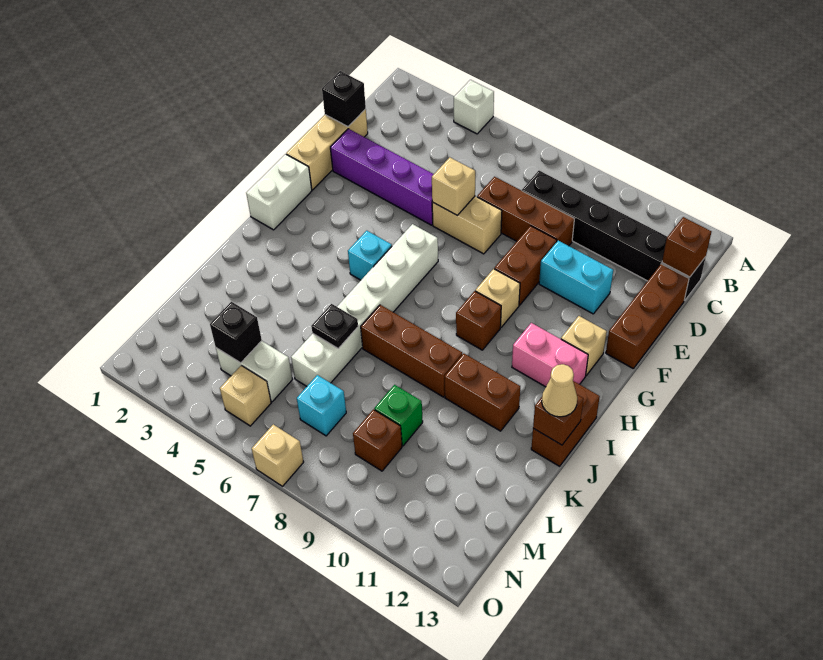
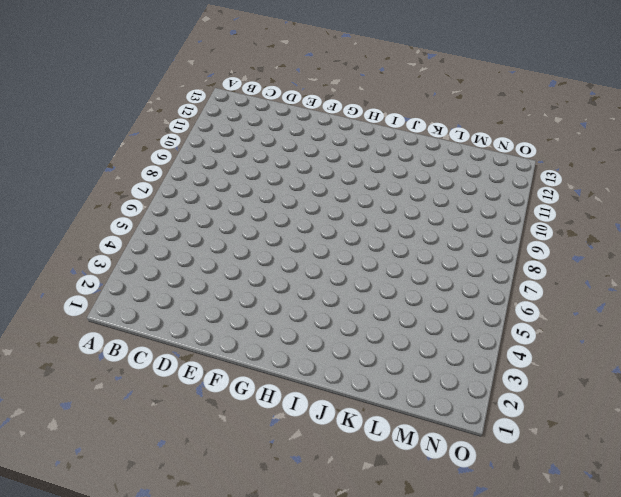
none -> white 1x1 brick [454,80,494,134]
none -> black 1x6 brick [522,171,706,301]
none -> tan 1x3 brick [286,109,368,190]
none -> brown 1x3 brick [477,177,574,246]

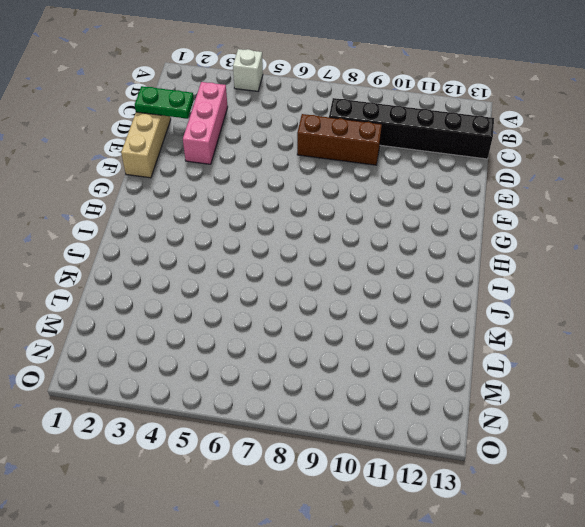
pink 1x3 brick [183,82,228,164] -> purple 1x4 brick [330,129,434,225]
green 1x2 plate [135,86,194,119] -> black 1x1 brick [322,71,366,126]
none -> brown 1x3 brick [606,264,689,368]
none -> tan 1x2 brick [432,196,502,254]
none -> brown 1x2 brick [494,226,557,305]
none -> cyan 1x2 brick [539,241,613,314]

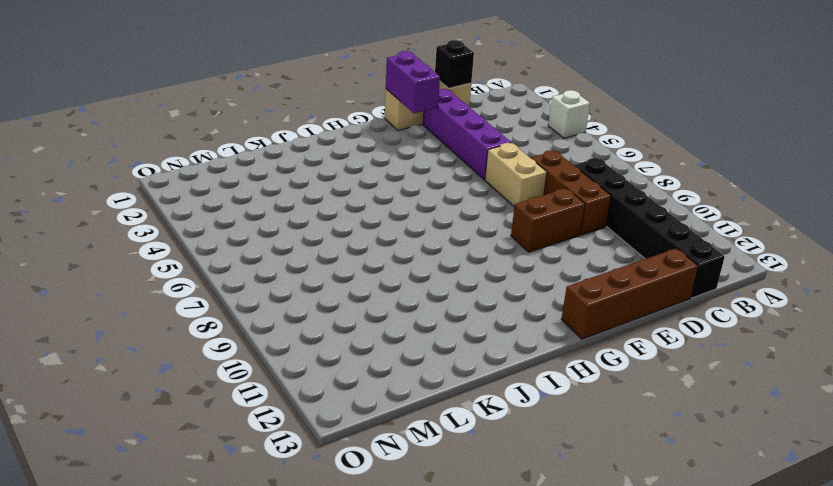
brown 1x4 brick [561,248,698,339] -> brown 1x3 brick [606,264,689,368]
purple 1x2 brick [386,51,440,113] -> none
none -> cyan 1x2 brick [539,241,613,314]
none -> white 1x2 brick [246,154,312,230]
none -> white 1x6 brick [291,224,438,386]
none -> tan 1x1 brick [475,269,520,327]

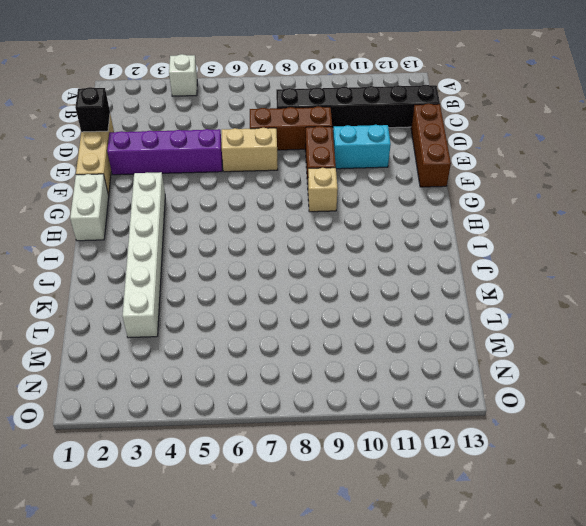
white 1x6 brick [122,172,165,338] -> white 1x6 brick moved to [291,224,438,386]
none -> tan 1x1 brick [561,316,607,376]
none -> cyan 1x1 brick [348,231,392,280]
none -> brown 1x1 brick [456,291,501,350]
none -> pink 1x2 brick [512,323,588,387]

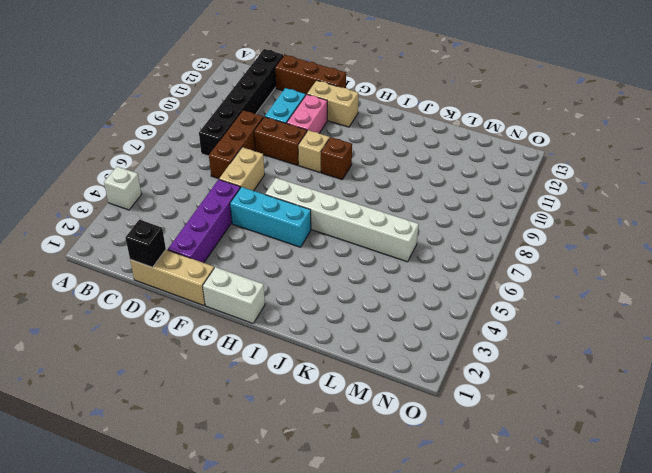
cyan 1x3 brick [230,187,311,247] -> cyan 1x1 brick [348,231,392,280]
pink 1x2 brick [287,95,327,133] -> pink 1x2 brick moved to [512,323,588,387]
tan 1x2 brick [307,80,358,127] -> tan 1x1 brick [561,316,607,376]
none -> brown 1x2 brick [531,381,600,466]
none -> brown 1x3 brick [361,305,462,397]
none -> brown 1x2 brick [445,354,520,431]
none -> green 1x1 brick [374,385,423,446]

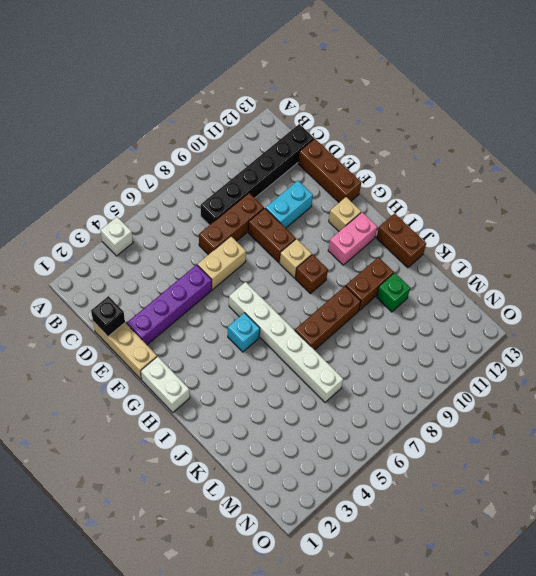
green 1x1 brick [376,273,410,312] -> green 1x1 brick moved to [374,385,423,446]
none -> white 1x2 brick [216,341,293,402]
none -> cyan 1x1 brick [297,375,346,436]
none -> brown 1x1 brick [353,409,402,471]
none -> tan 1x1 brick [220,366,271,426]

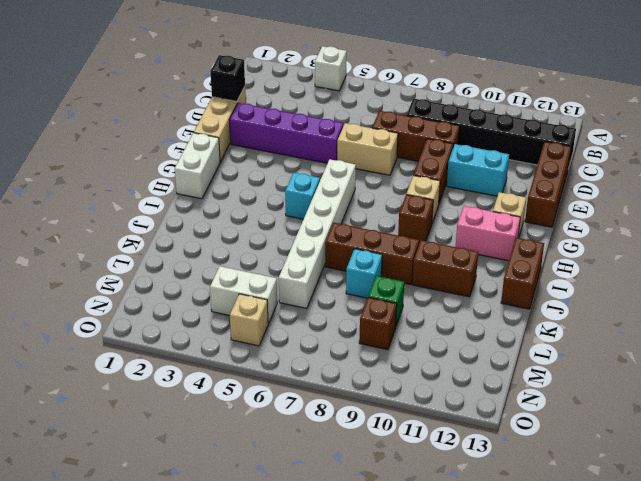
cyan 1x1 brick [346,249,382,298] -> cyan 1x1 brick moved to [297,375,346,436]
none -> tan 1x1 brick [252,424,303,486]
none -> brown 1x1 brick [662,217,711,277]
none -> tan 1x1 brick [432,157,475,215]
none -> brown 1x1 brick [533,395,584,445]

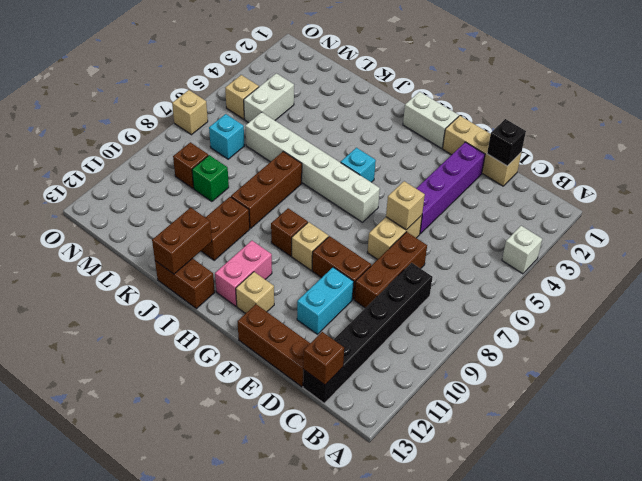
brown 1x2 brick [152,208,212,274] -> brown 1x1 brick [533,395,584,445]
none -> black 1x1 plate [311,304,358,349]
none -> black 1x1 brick [210,302,262,363]
none -> tan 1x1 cone [542,364,577,417]

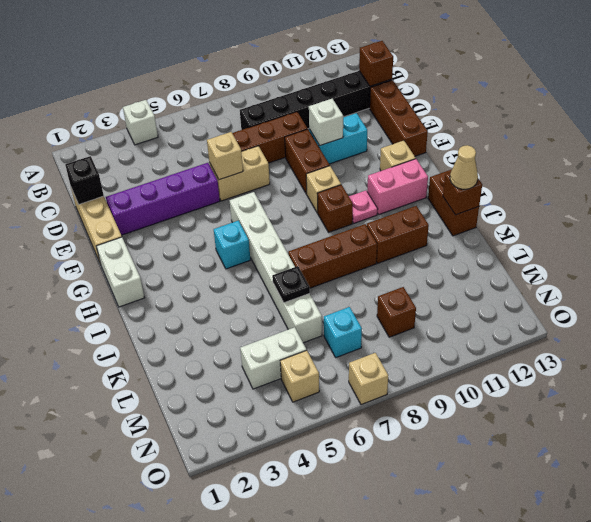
white 1x1 brick [309,98,343,146] -> none
pink 1x1 plate [349,191,378,223] -> none
none -> green 1x1 brick [374,385,423,446]
none -> black 1x1 brick [210,302,262,363]

